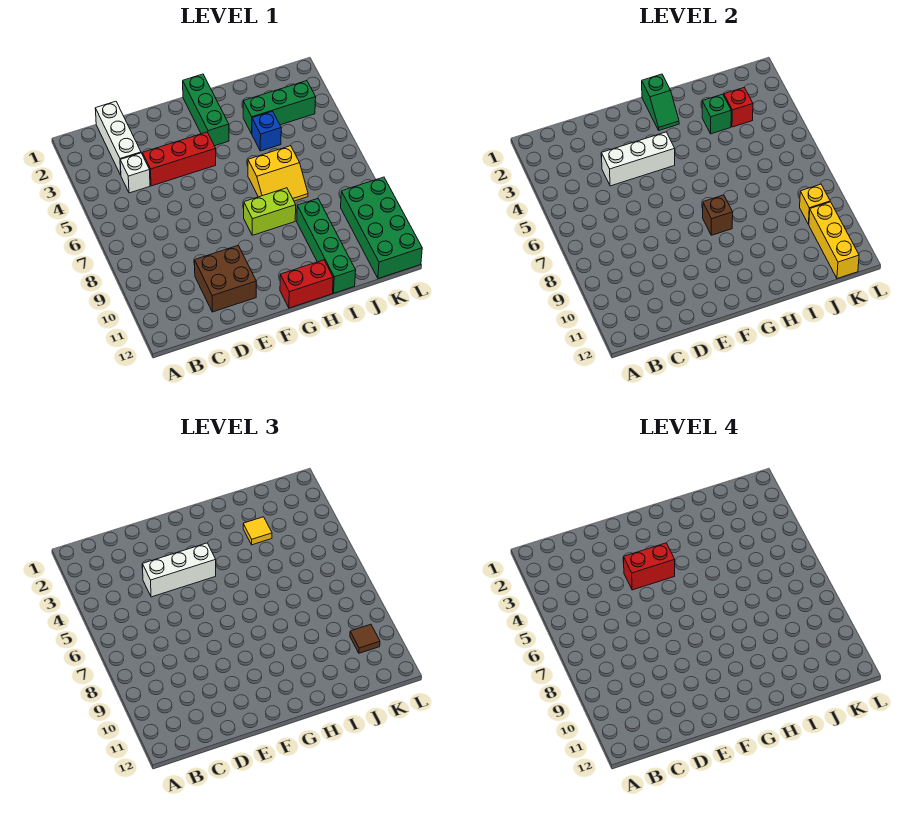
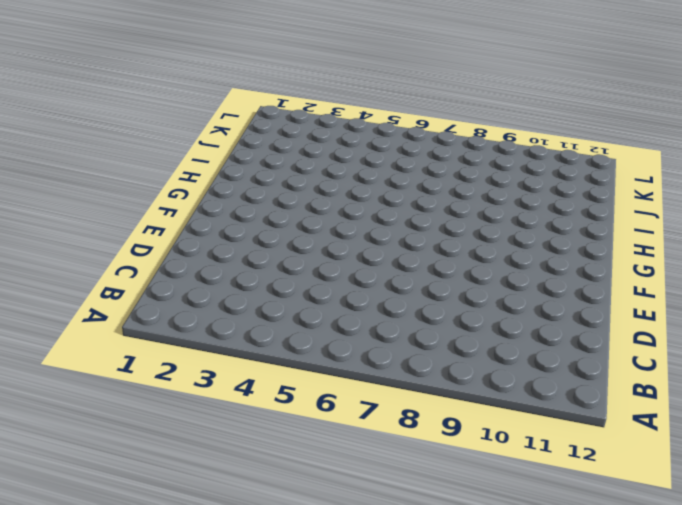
none -> white 1x3 brick [95,101,141,175]
none -> white 1x1 brick [120,153,150,193]
none -> red 1x3 brick [142,132,216,186]

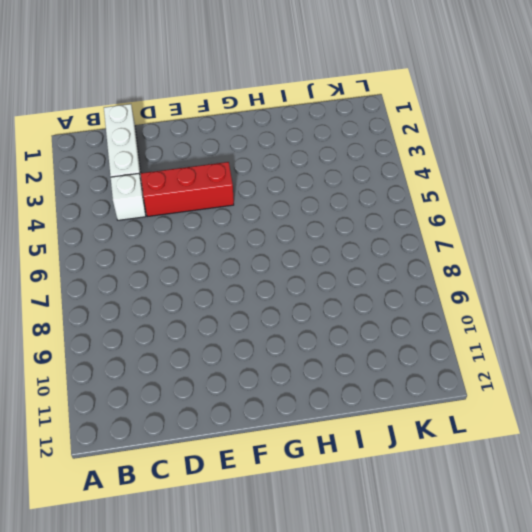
none -> brown 2x2 brick [195,245,256,312]
none -> green 1x3 brick [183,74,229,146]
none -> lime 1x2 brick [244,188,296,235]

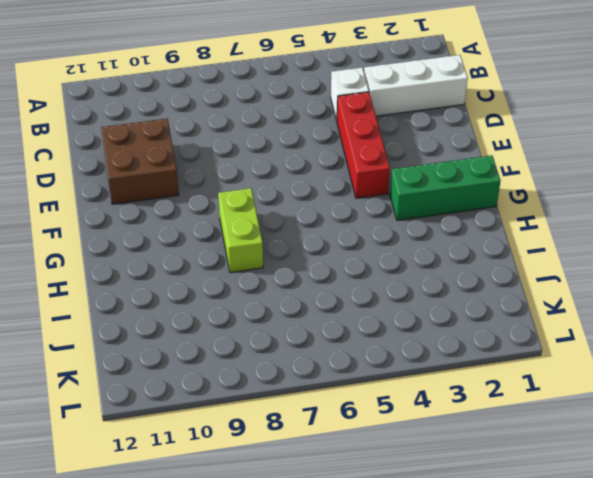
none -> red 1x2 brick [280,260,333,308]
none -> yellow 2x2 slope [248,146,308,201]
none -> green 1x3 brick [243,81,316,134]

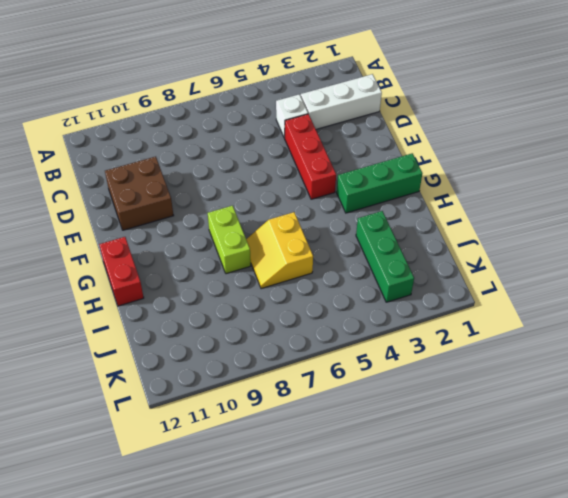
none -> blue 1x1 brick [252,111,281,151]
none -> green 1x4 brick [297,199,356,293]
none -> green 2x4 brick [341,177,422,279]

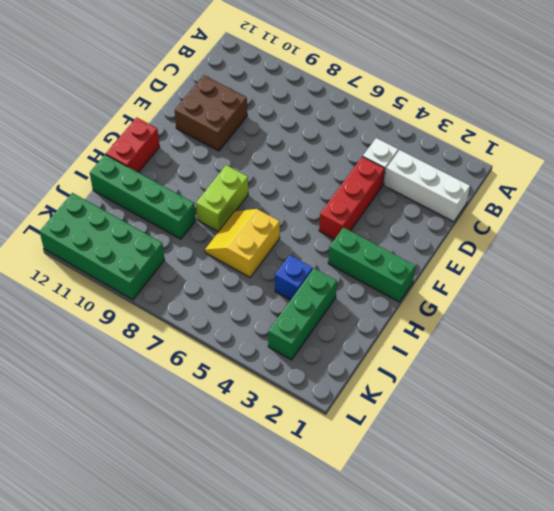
none -> white 1x3 brick [601,132,675,186]
none -> green 1x2 slope [642,74,679,130]
none -> brown 1x1 brick [703,195,733,235]

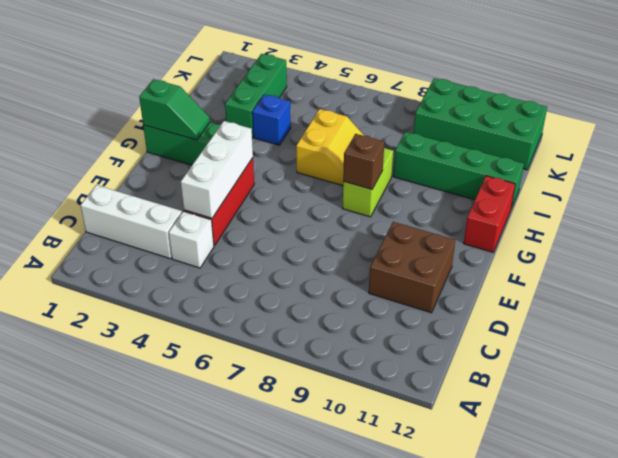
none -> green 1x1 brick [702,94,731,134]
none -> red 1x1 brick [724,87,753,127]
none -> yellow 1x1 brick [800,184,830,224]

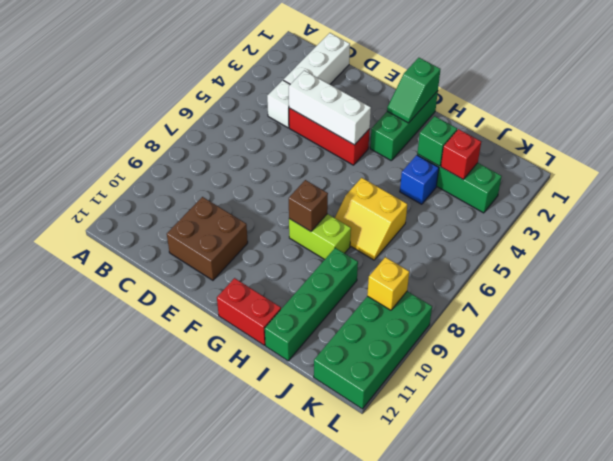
none -> yellow 1x3 brick [809,202,859,279]
none -> white 1x3 brick [142,543,216,597]
none -> yellow 1x1 tile [243,517,272,545]

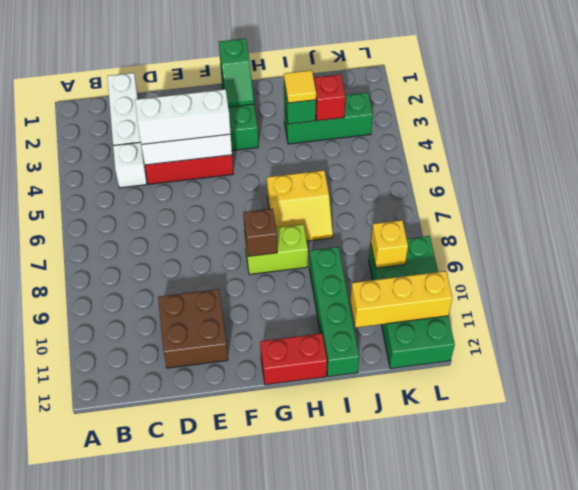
yellow 1x3 brick [350,271,453,327] -> yellow 1x3 brick turned to [809,202,859,279]
none -> blue 1x1 brick [252,111,281,151]
none -> brown 1x1 tile [350,624,380,653]
none -> red 1x2 brick [624,543,675,590]

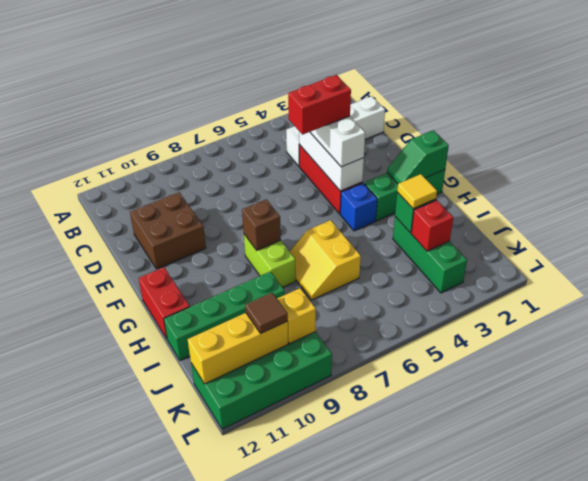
red 1x2 brick [288,75,351,135] -> red 1x2 brick turned to [624,543,675,590]
blue 1x1 brick [340,183,377,231] -> blue 1x1 brick moved to [252,111,281,151]

